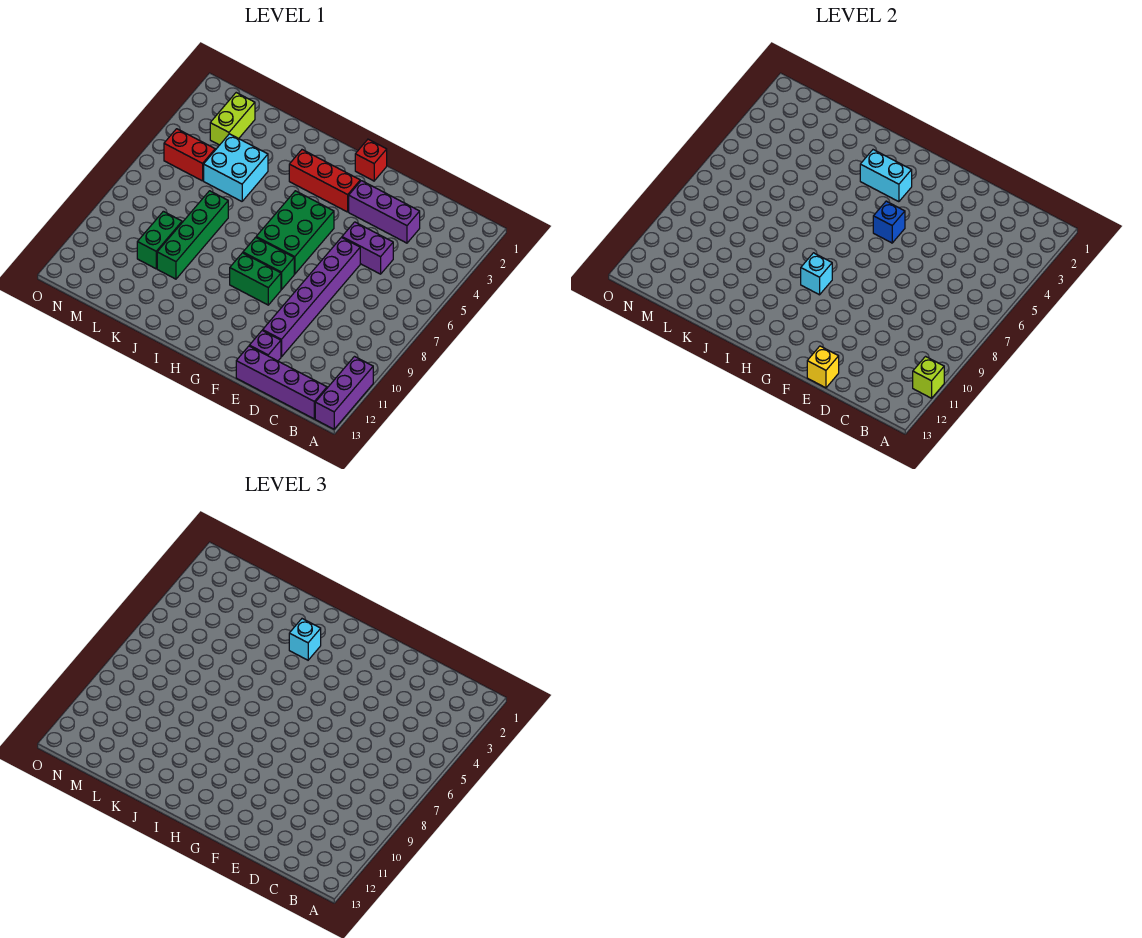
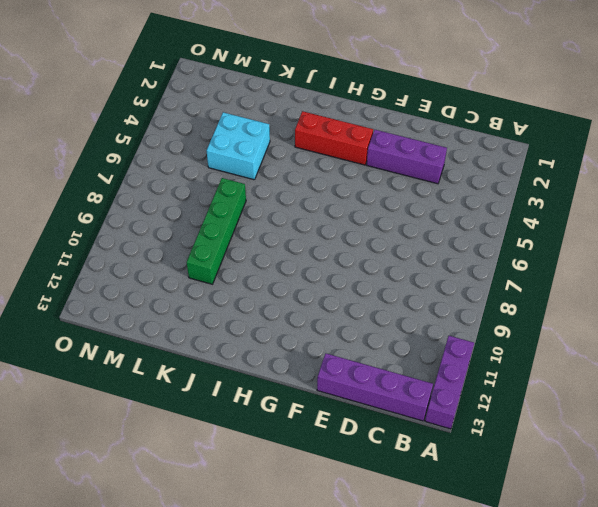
none -> purple 1x2 brick [342,222,393,274]
none -> purple 1x6 brick [263,238,360,357]
none -> purple 1x1 brick [249,330,281,361]

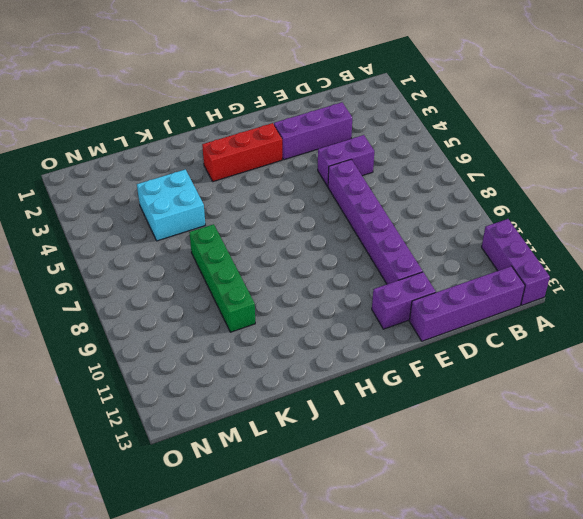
purple 1x2 brick [372,272,436,329] -> purple 1x1 brick [249,330,281,361]
none -> red 1x1 brick [355,139,387,181]
none -> green 2x3 brick [256,191,334,274]
none -> green 1x2 brick [243,237,294,290]

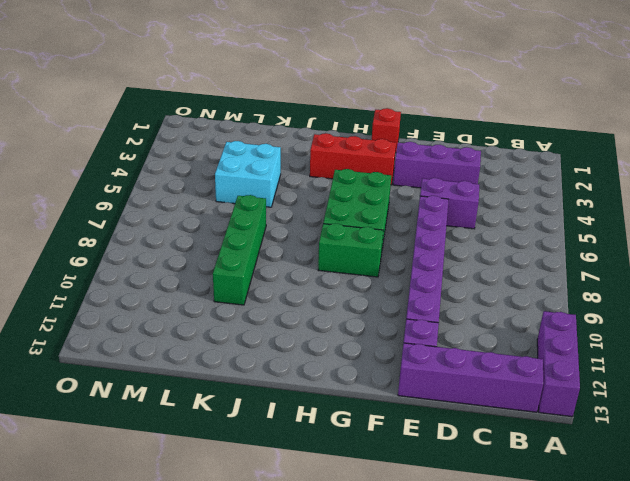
none -> green 1x2 brick [230,253,281,305]
none -> green 1x2 brick [137,211,182,269]
none -> lime 1x2 brick [210,93,255,145]

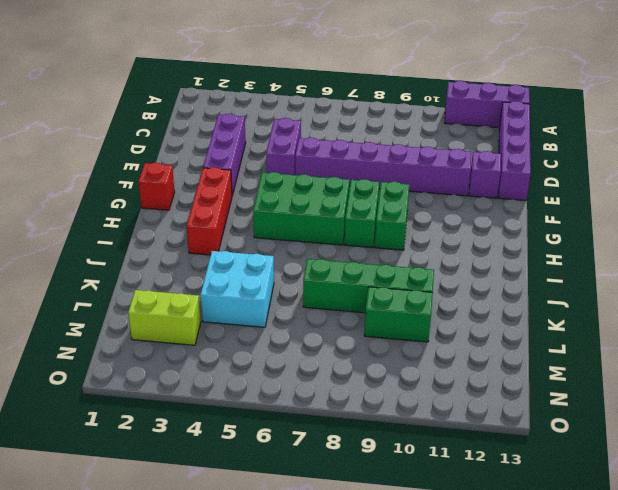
none -> red 1x2 brick [164,129,215,181]
none -> lime 1x1 brick [913,357,944,398]
none -> yellow 1x1 brick [807,346,839,388]

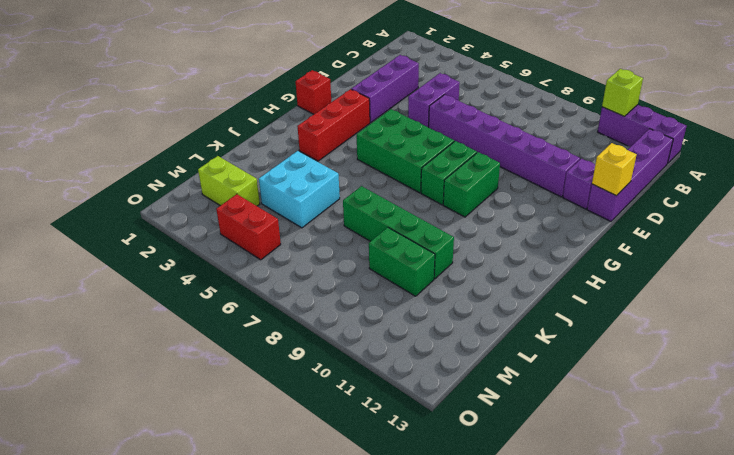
red 1x2 brick [216,194,281,260] -> red 1x2 brick turned to [164,129,215,181]
none -> blue 1x1 brick [873,201,905,243]
none -> cyan 1x2 brick [860,150,912,202]
none -> cyan 1x1 brick [801,253,832,295]

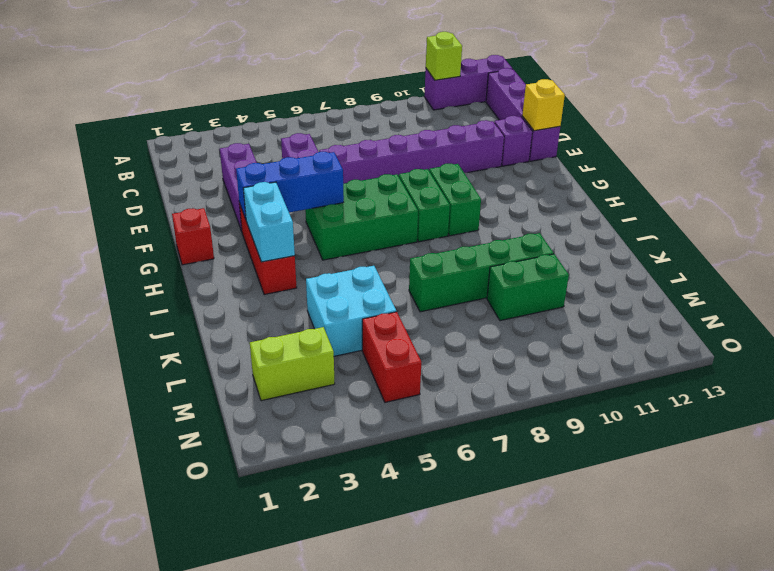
blue 1x3 brick [236,152,344,219] -> blue 1x1 brick [873,201,905,243]
none -> cyan 1x1 brick [801,253,832,295]
none -> cyan 1x1 brick [289,619,321,660]

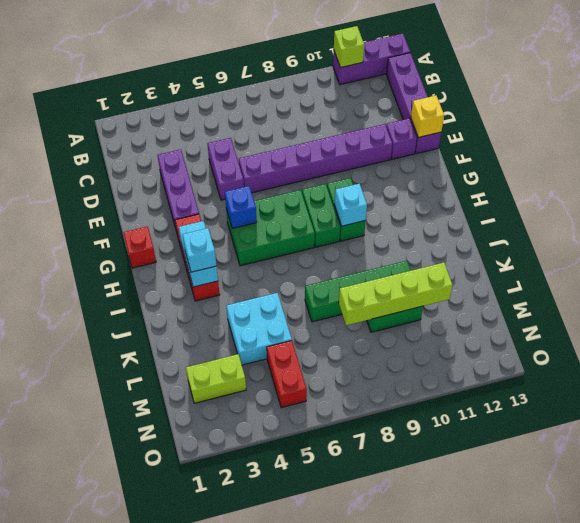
lime 1x4 brick [339,263,452,325] -> none

